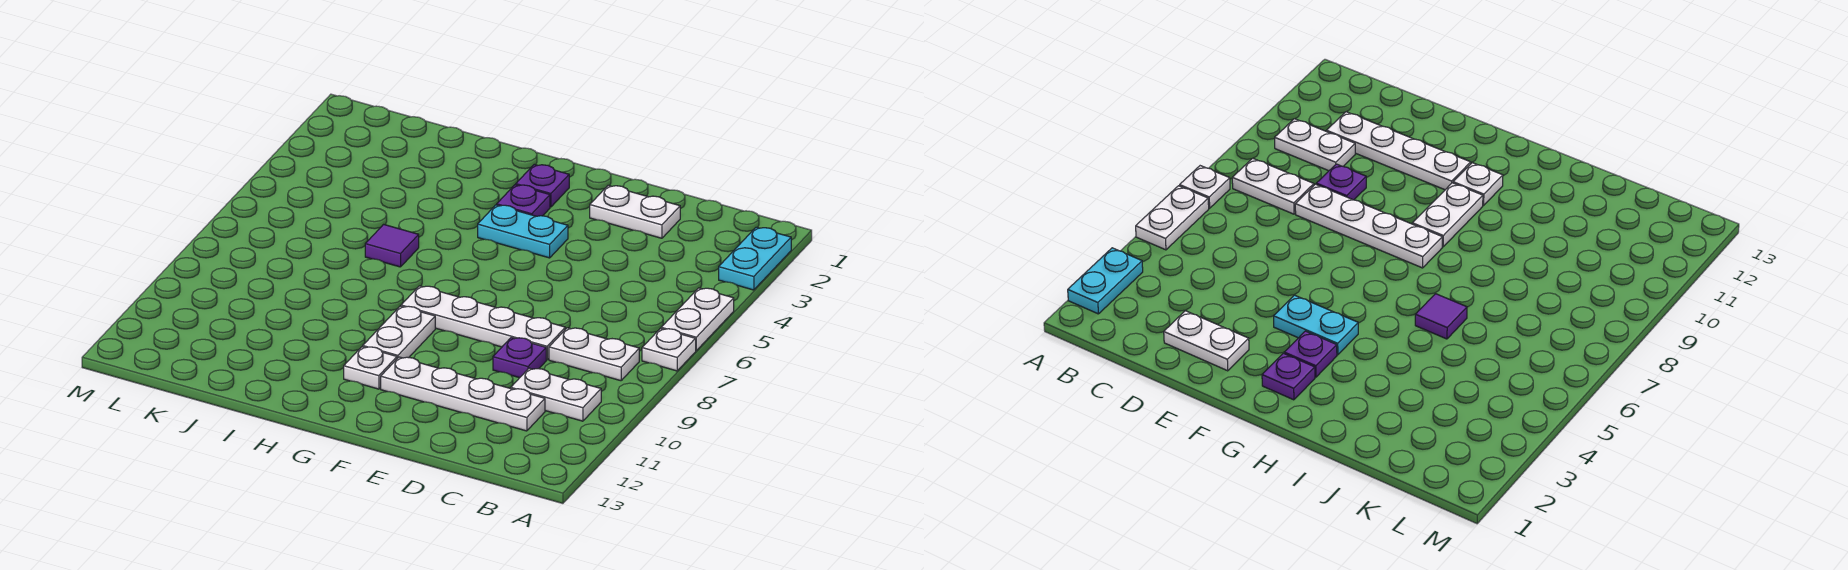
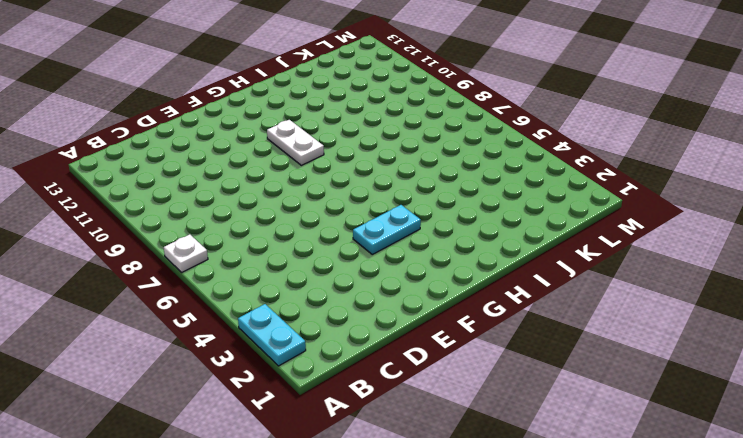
none -> white 1x2 plate [661,288,734,350]
none -> white 1x2 plate [549,328,639,381]
none -> white 1x2 plate [511,368,601,421]

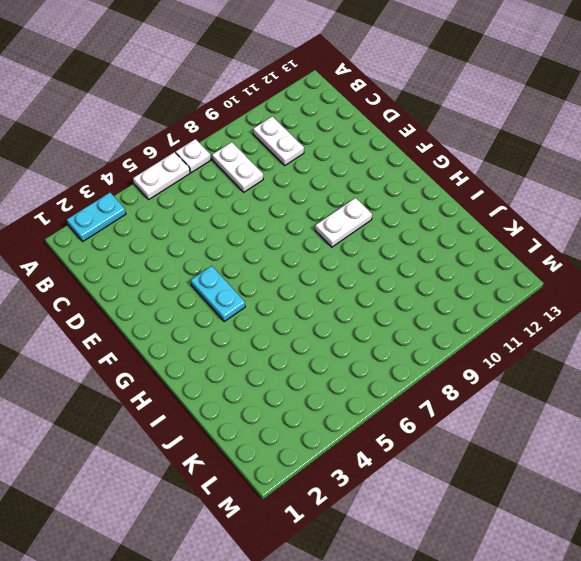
none -> white 1x4 plate [381,357,545,431]
none -> white 1x2 plate [590,185,680,238]
none -> white 1x4 plate [401,286,565,360]

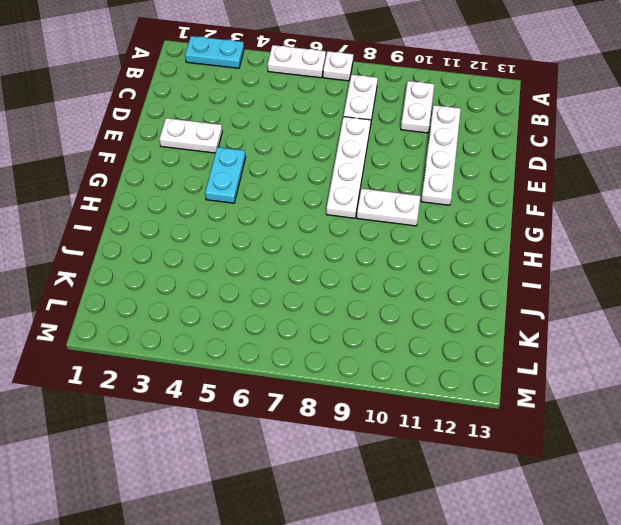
white 1x2 plate [159,118,222,153] -> white 1x2 plate turned to [590,185,680,238]
none -> purple 1x1 plate [493,338,546,378]
none -> purple 1x1 plate [516,164,569,207]
none -> purple 1x1 plate [497,185,550,216]

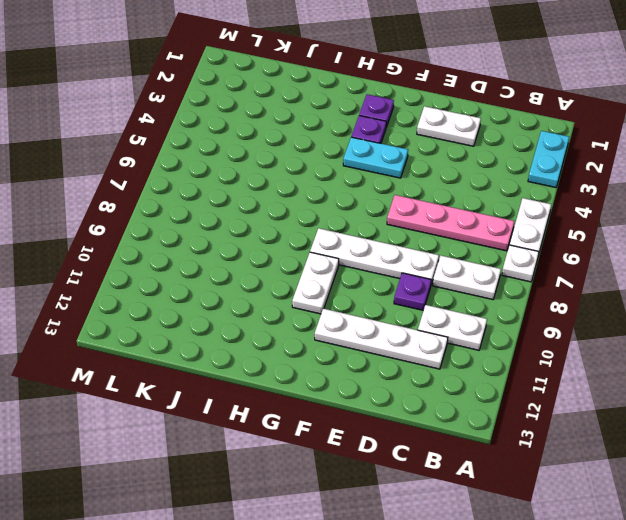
pink 1x4 plate [387,195,514,251] -> none
none -> white 1x1 plate [344,347,397,389]
none -> purple 1x1 tile [365,224,419,267]

